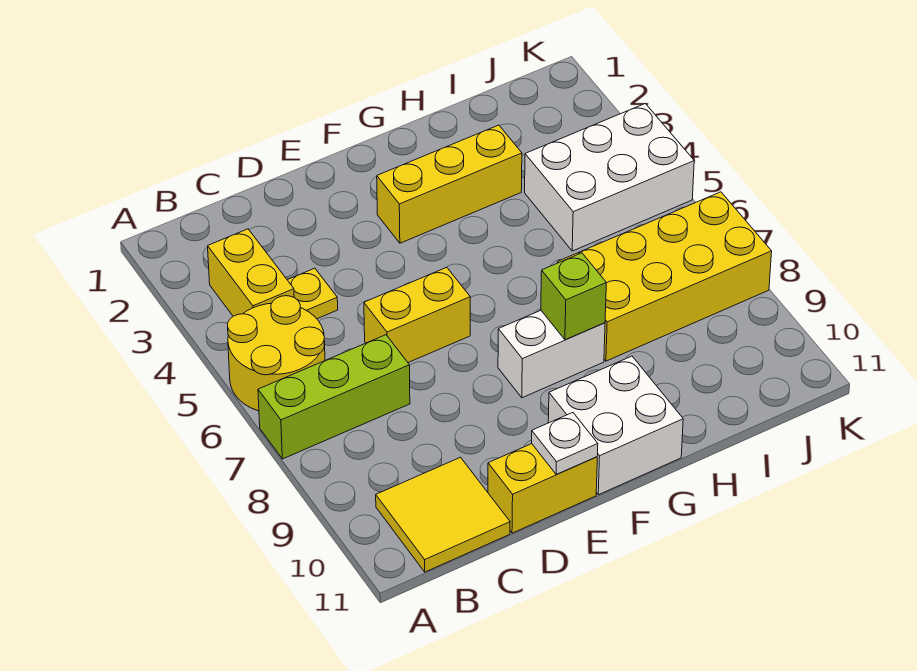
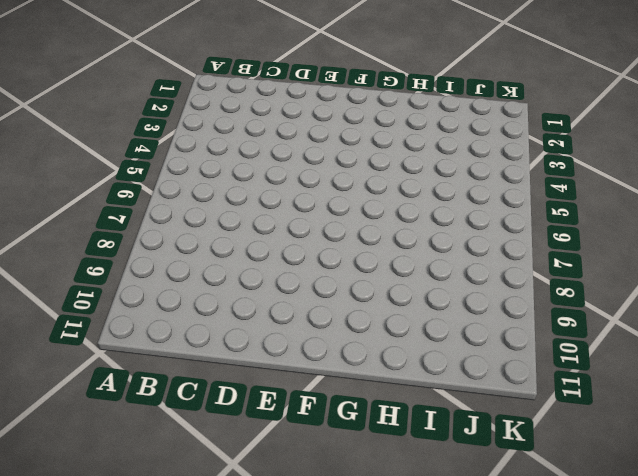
none -> yellow 2x2 round brick [228,296,325,411]
none -> lime 1x3 brick [258,335,410,459]
none -> yellow 1x2 brick [208,229,294,316]

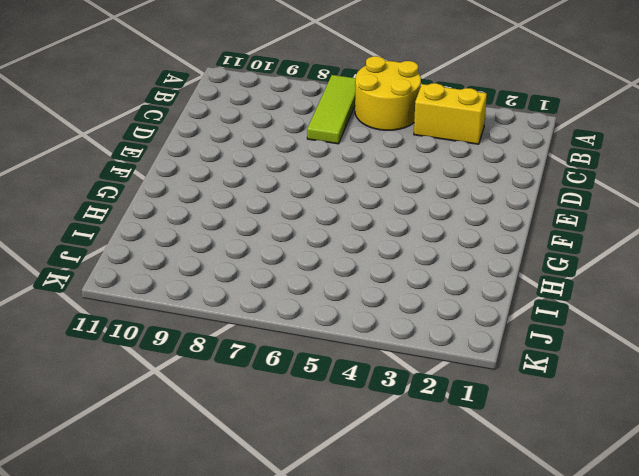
lime 1x3 tile [307,75,356,144] -> lime 1x3 brick [258,335,410,459]
none -> yellow 2x2 tile [376,457,510,572]
none -> yellow 1x1 plate [288,268,338,319]
none -> yellow 1x2 brick [364,267,470,362]

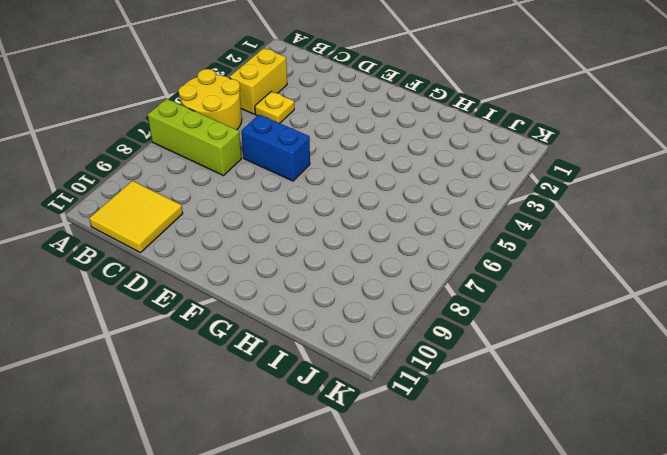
blue 1x2 brick [241,115,310,181] -> yellow 1x2 brick [364,267,470,362]
none -> yellow 1x2 brick [488,444,597,533]
none -> yellow 1x3 brick [377,125,522,243]
none -> white 1x2 brick [498,311,605,398]

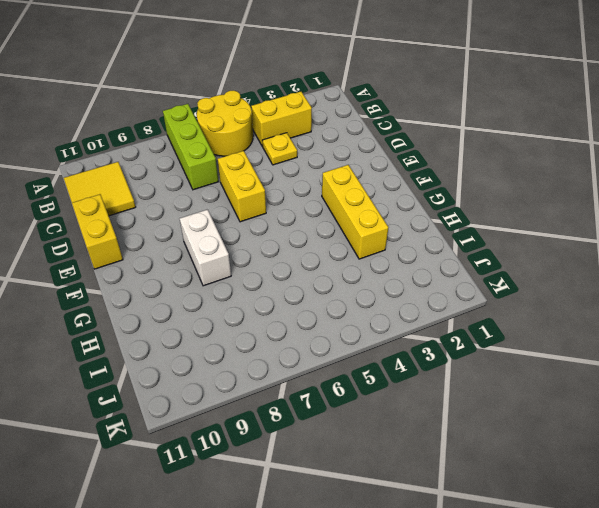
none -> white 2x2 brick [548,356,683,495]
none -> yellow 2x4 brick [558,192,772,361]
none -> white 2x3 brick [525,104,694,251]

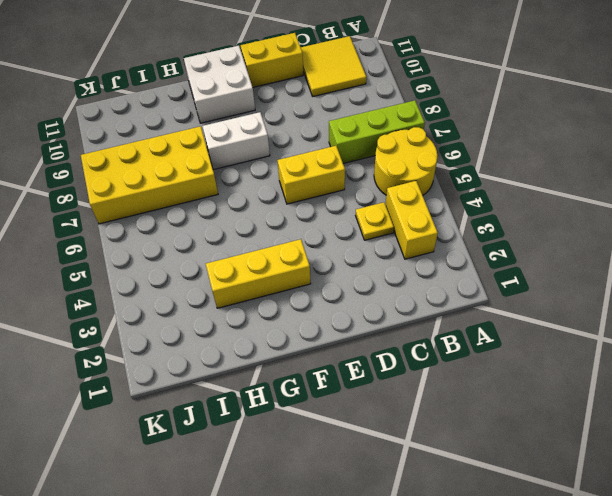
none -> white 2x3 brick [525,104,694,251]
none -> white 1x1 plate [532,413,598,475]
none -> lime 1x1 brick [541,253,606,340]

